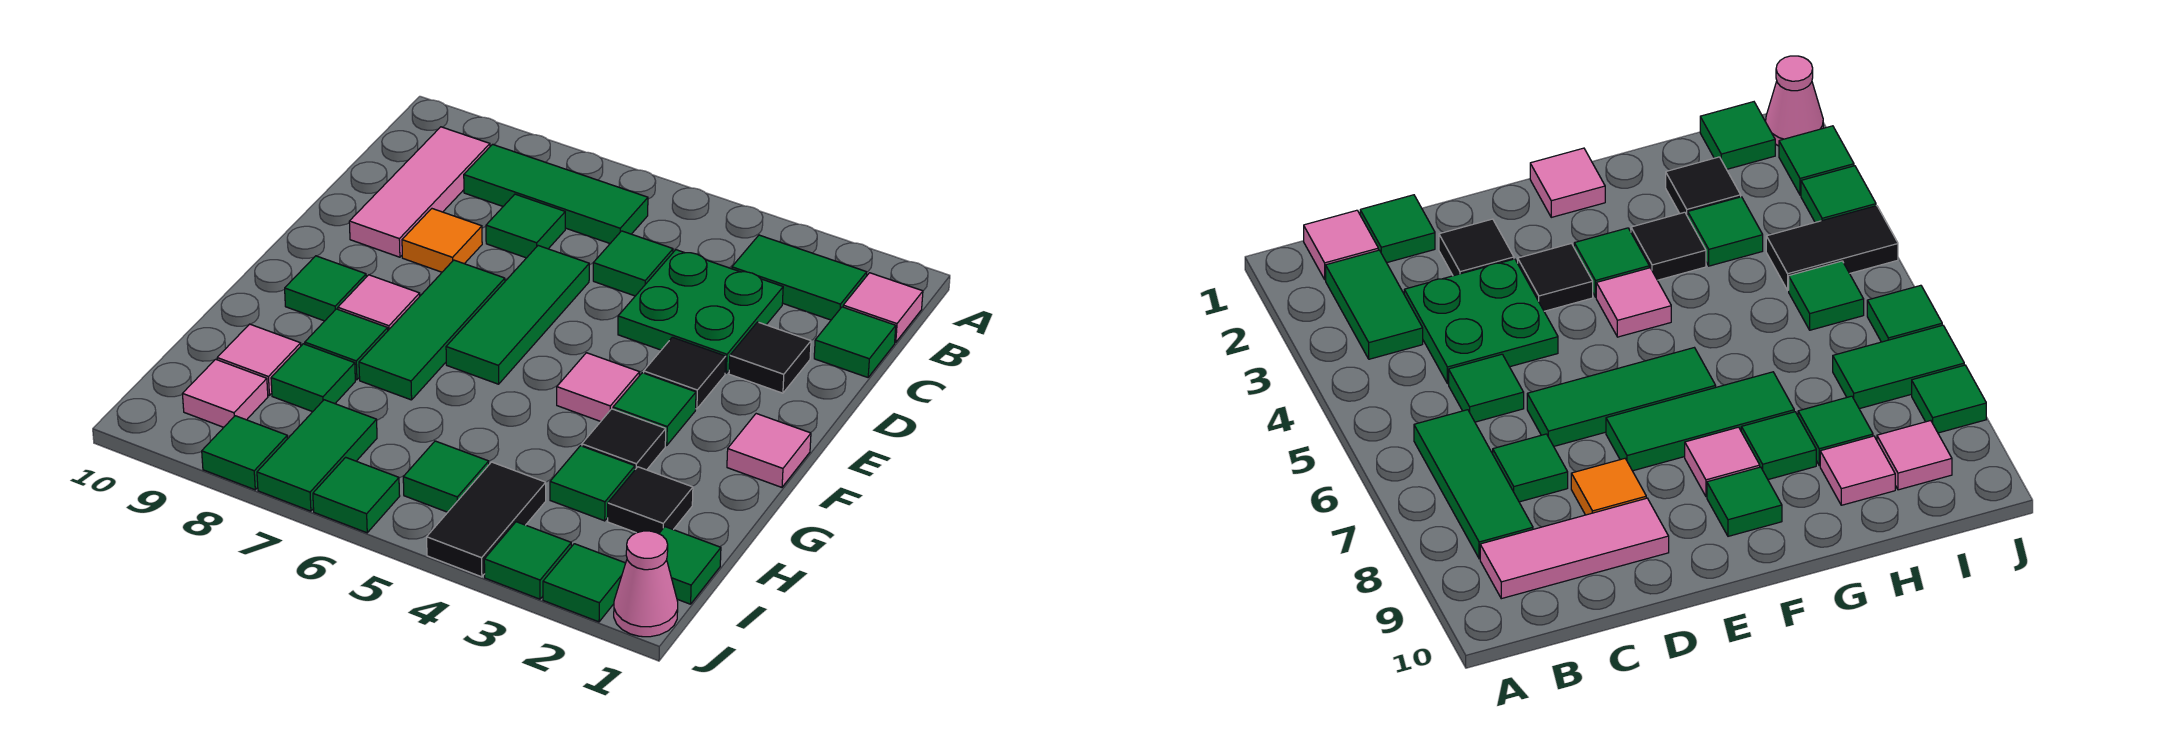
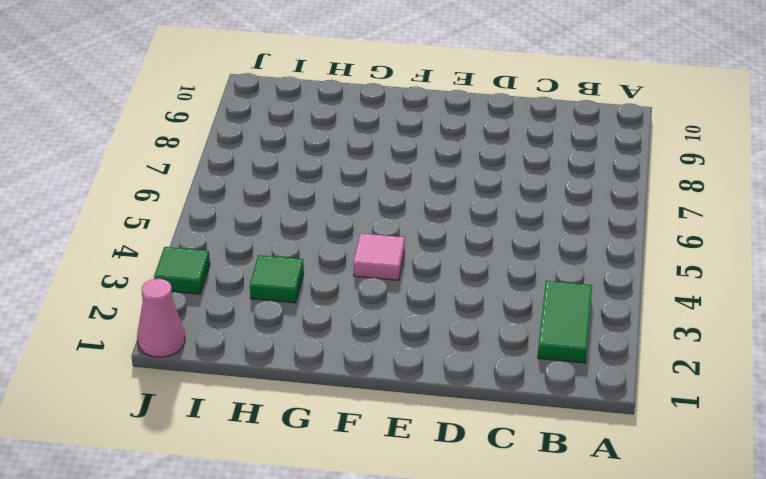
none -> pink 1x1 tile [843,273,923,342]
none -> green 1x3 tile [464,144,648,243]
none -> pink 1x3 tile [349,127,490,257]
none -> green 1x1 tile [814,307,896,377]

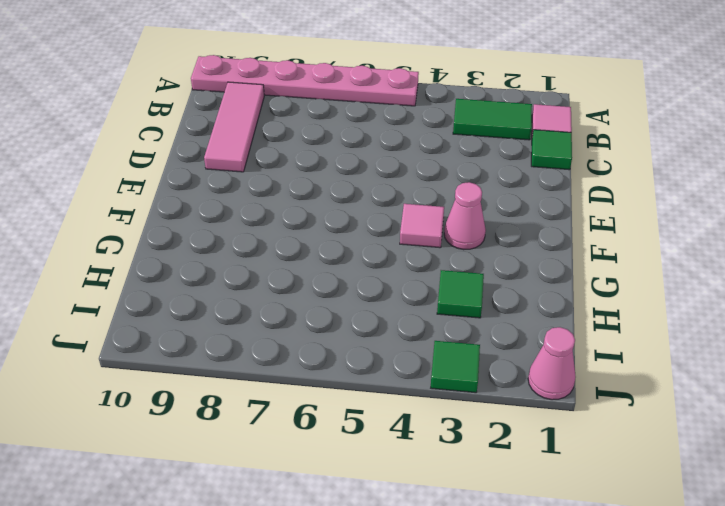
pink 1x6 plate [191,55,419,106] -> none
pink 1x1 cone [444,182,486,250] -> green 1x1 tile [613,373,696,445]
none -> green 1x3 tile [464,144,648,243]
none -> green 2x2 plate [618,250,783,373]
none -> green 1x1 tile [593,231,673,296]
none -> green 1x1 tile [486,194,565,258]

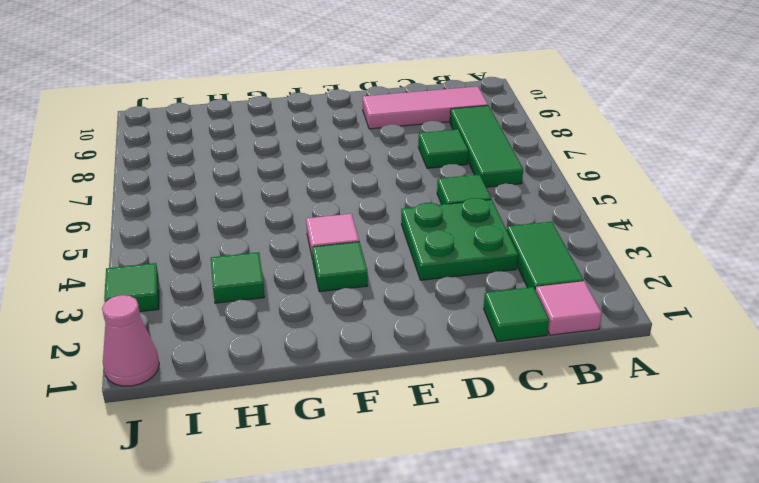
none -> black 1x1 tile [729,322,811,393]
none -> green 1x3 tile [446,246,589,384]
none -> orange 1x1 tile [402,209,482,272]
none -> black 1x1 tile [644,337,726,409]

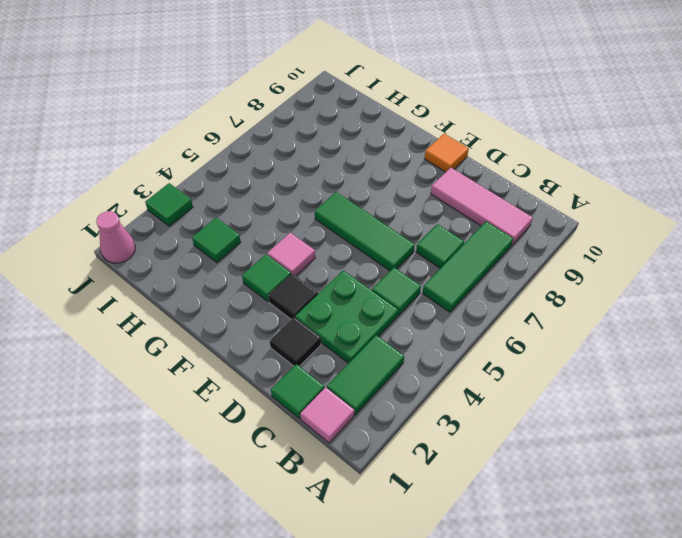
orange 1x1 tile [425,134,469,172] -> orange 1x1 tile moved to [402,209,482,272]
none -> green 1x3 tile [359,260,505,400]
none -> pink 1x1 tile [727,414,811,487]
none -> pink 1x1 tile [338,275,420,330]
none -> green 1x1 tile [285,256,366,321]

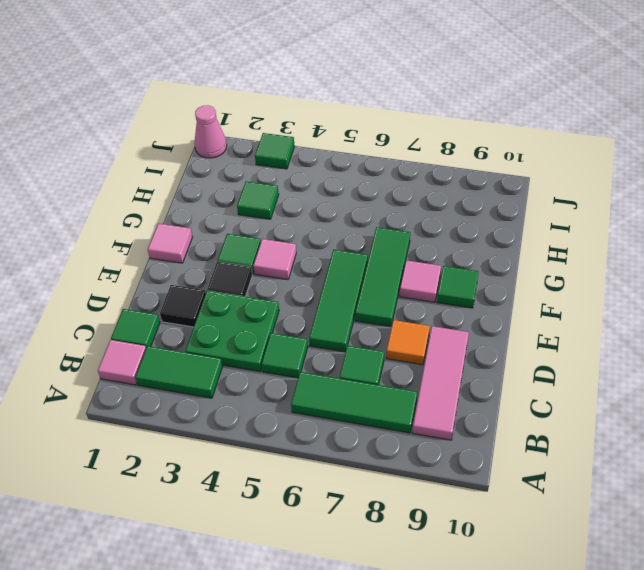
none -> black 1x1 tile [582,409,666,470]
none -> green 1x1 tile [305,309,388,380]
none -> black 1x1 tile [608,467,693,534]
none -> green 1x1 tile [271,344,355,412]

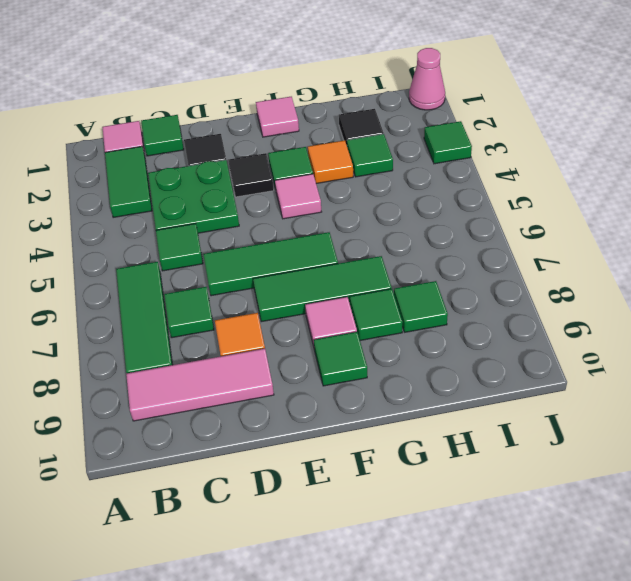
orange 1x1 tile [308,140,353,184] -> black 1x1 tile [582,409,666,470]
none -> pink 1x1 tile [217,324,301,395]
none -> green 1x1 tile [659,527,721,604]
none -> black 1x2 tile [427,462,546,577]
none -> green 1x1 tile [403,441,489,512]

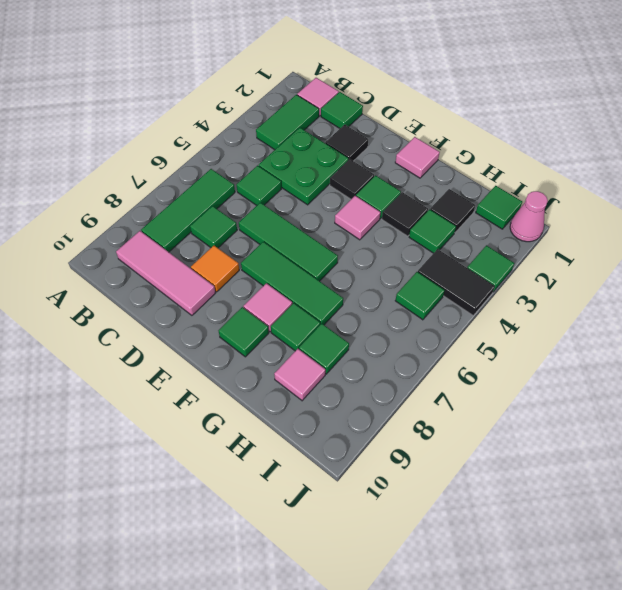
none -> green 1x2 tile [257,400,377,511]
none -> pink 1x1 tile [183,359,268,427]
none -> green 1x1 tile [543,544,626,622]
none -> green 1x1 tile [313,457,400,533]

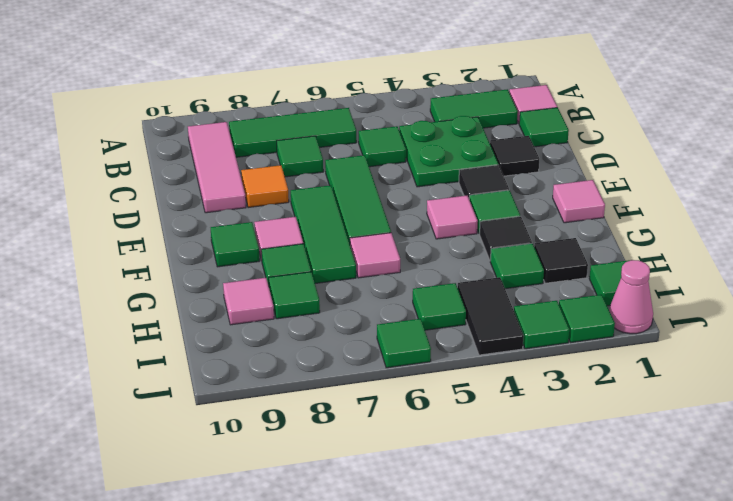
pink 1x1 tile [350,233,400,278] -> pink 1x1 tile moved to [183,359,268,427]
none -> green 1x2 tile [257,400,377,511]
none -> green 1x1 tile [202,416,287,490]

